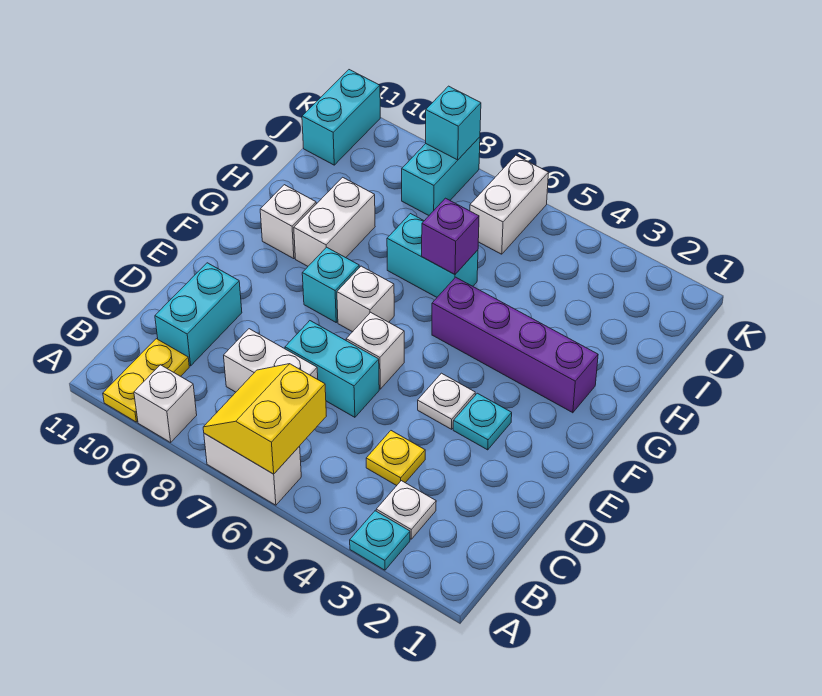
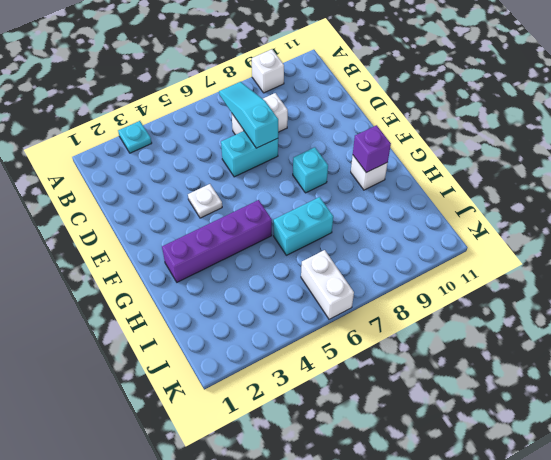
cyan 1x3 slope [219,82,278,148] -> yellow 2x2 slope [203,364,326,474]
purple 1x1 brick [353,125,391,173] -> purple 1x1 brick moved to [422,198,479,274]
none -> white 1x2 brick [204,433,301,505]
none -> yellow 1x2 plate [103,339,189,422]
none -> white 1x1 plate [376,481,436,539]

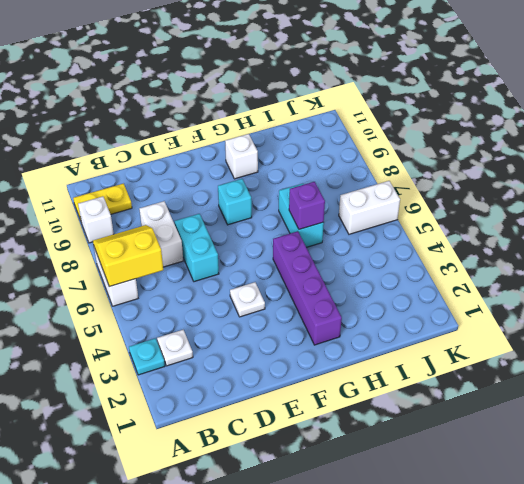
none -> yellow 1x1 plate [366,431,425,486]
none -> cyan 1x2 brick [155,263,242,366]
none -> cyan 1x1 plate [453,393,512,450]

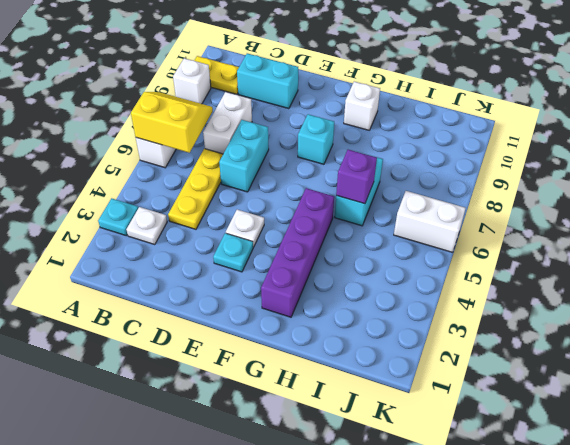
yellow 1x3 plate [168,149,223,229] -> yellow 1x1 plate [366,431,425,486]
none -> white 1x1 brick [346,312,404,389]
none -> white 1x1 brick [337,266,394,332]
none -> white 1x2 brick [294,177,375,266]

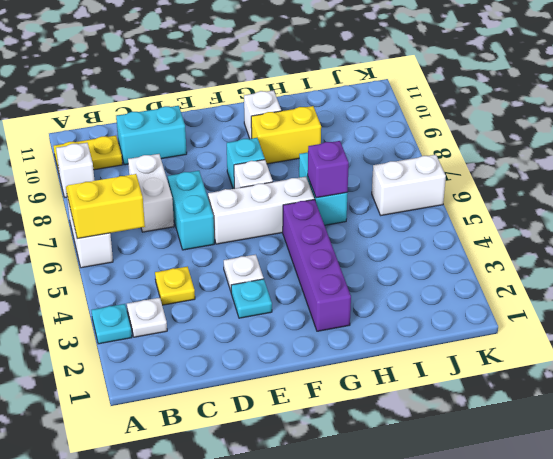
white 1x3 brick [208,177,314,244] -> white 1x1 brick [346,312,404,389]
yellow 1x2 brick [251,106,321,164] -> white 1x2 brick [294,177,375,266]
none -> cyan 1x2 brick [402,137,480,215]
none -> cyan 1x2 brick [302,70,380,165]
none -> cyan 1x1 brick [426,86,481,160]

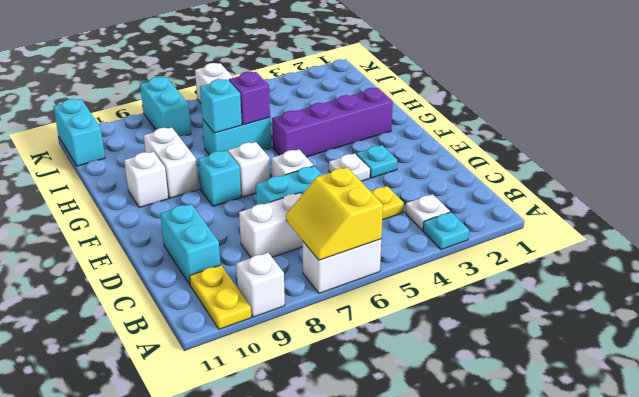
cyan 1x1 brick [200,79,242,133] -> cyan 1x1 brick moved to [426,86,481,160]

